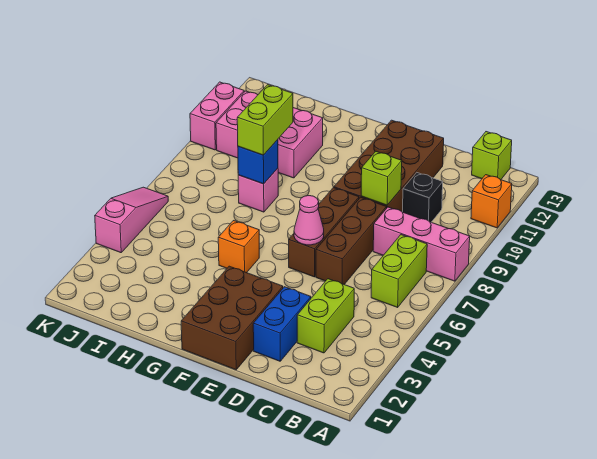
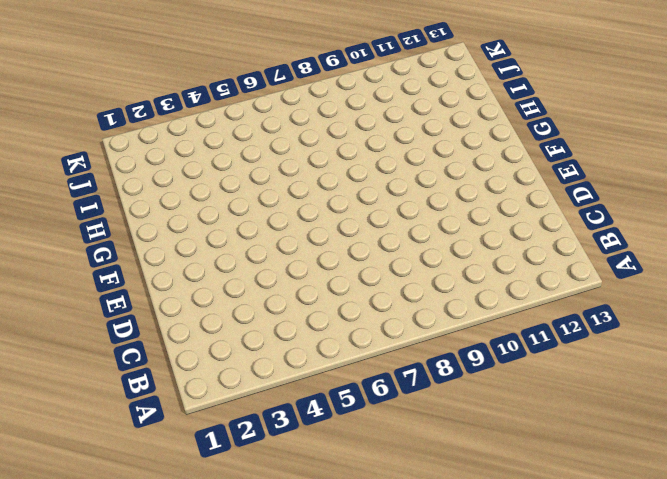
none -> pink 1x3 brick [373,207,470,281]
none -> orange 1x1 brick [471,175,512,228]
none -> lime 1x2 brick [371,235,427,307]

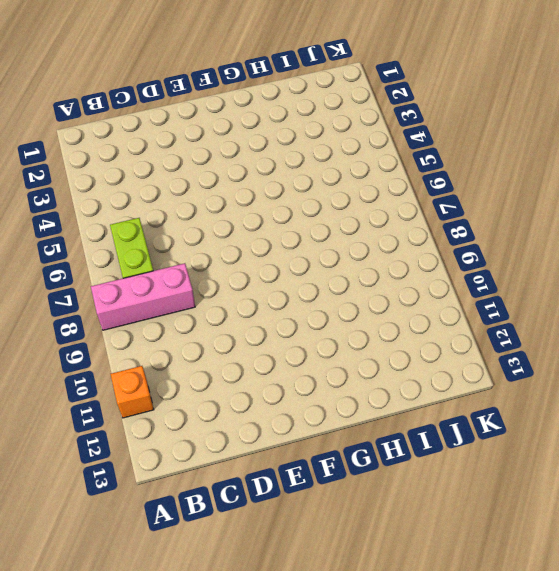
none -> lime 1x1 brick [472,132,512,180]
none -> lime 1x2 brick [297,279,354,353]
none -> black 1x1 brick [403,173,443,222]

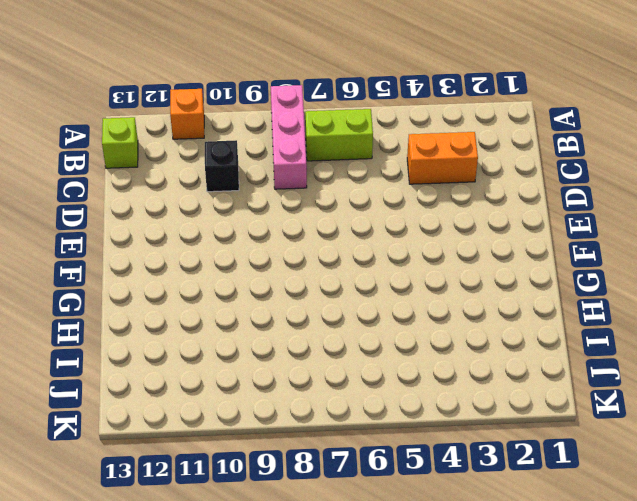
orange 1x2 brick [407,132,478,184] -> lime 1x2 brick [297,279,354,353]
none -> blue 1x2 brick [253,287,311,361]
none -> brown 1x3 brick [316,197,386,284]
none -> brown 2x4 brick [334,120,444,212]

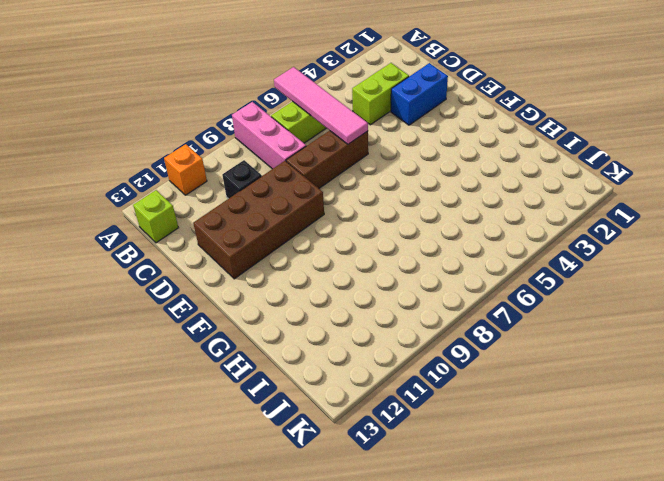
pink 1x4 tile [274,67,368,144] -> none
none -> brown 2x3 brick [181,266,283,370]
none -> brown 1x3 brick [289,188,359,277]
none -> orange 1x1 brick [218,221,259,273]

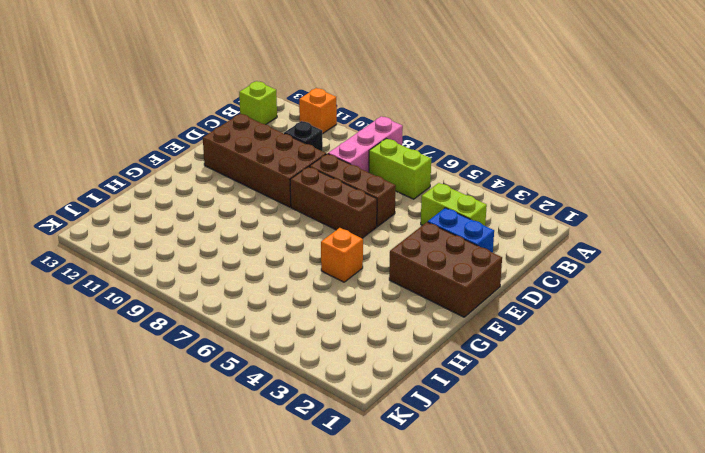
none -> pink 1x1 brick [238,168,278,212]
none -> pink 2x3 brick [216,91,323,178]
none -> pink 1x3 slope [95,187,168,253]

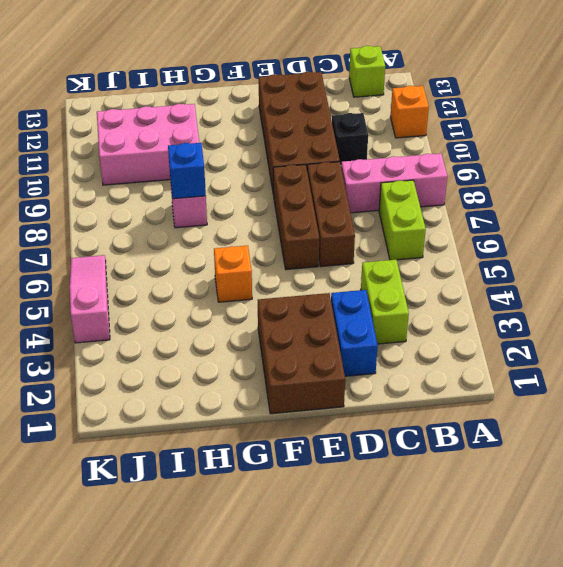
none -> pink 1x2 brick [190,82,244,150]
none -> lime 1x1 brick [361,152,402,205]
none -> pink 1x1 cone [294,196,324,245]

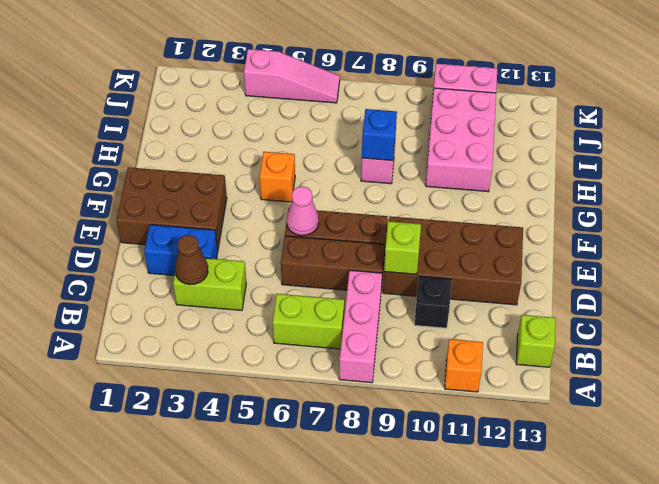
brown 1x1 cone [175,235,208,285] -> none
none -> lime 1x2 brick [237,85,293,155]

